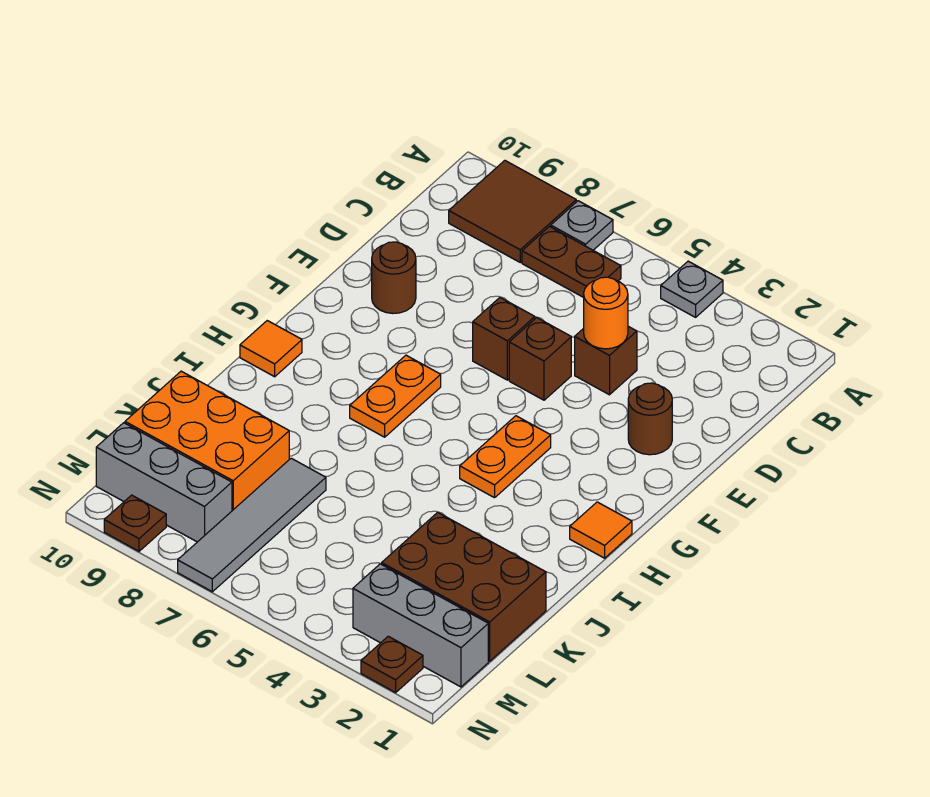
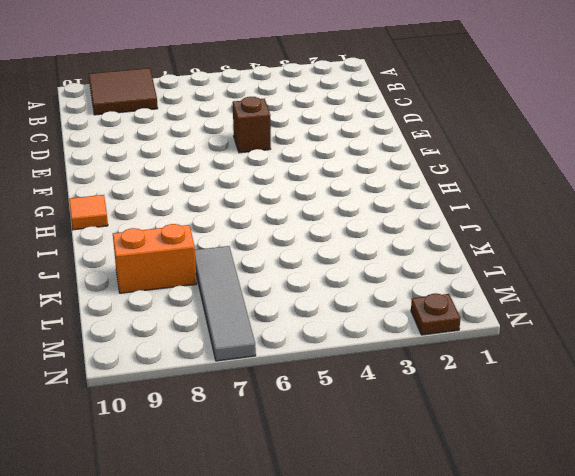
orange 1x2 brick [113,224,197,293] -> orange 2x3 brick [125,371,289,511]
none -> grey 1x1 plate [661,261,723,317]
none -> grey 1x1 plate [551,201,613,250]
none -> brown 1x2 plate [522,227,621,298]

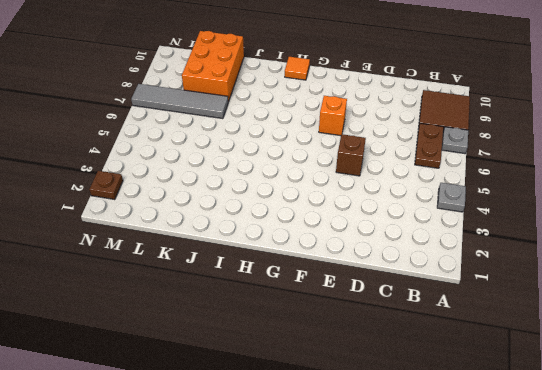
orange 1x1 brick [319,96,347,136] -> none
none -> brown 1x1 brick [575,326,637,395]
none -> brown 1x1 round brick [628,383,672,455]
none -> brown 1x1 brick [473,298,535,380]

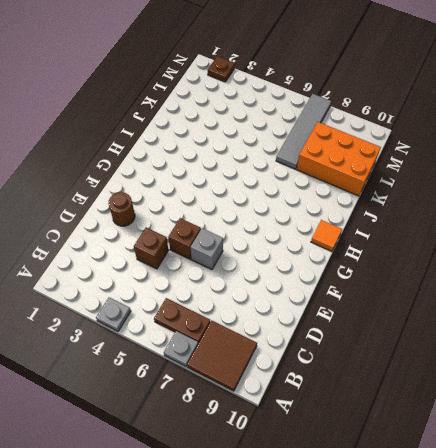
grey 1x1 brick [190,228,223,270] -> brown 1x1 brick [473,298,535,380]
none -> brown 1x1 round brick [372,242,416,313]
none -> orange 1x2 plate [460,416,551,498]
none -> orange 1x2 plate [350,355,441,437]

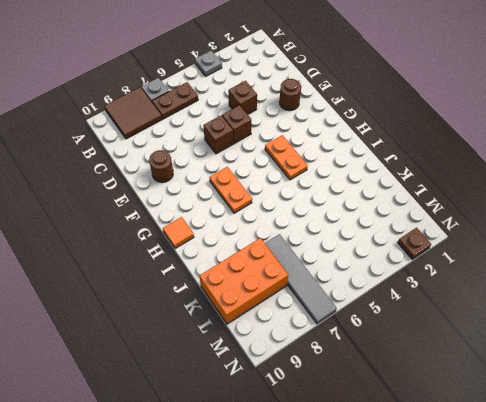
none -> orange 1x1 tile [570,502,632,558]
none -> brown 2x3 brick [382,512,546,661]
none -> grey 1x3 brick [353,564,488,687]

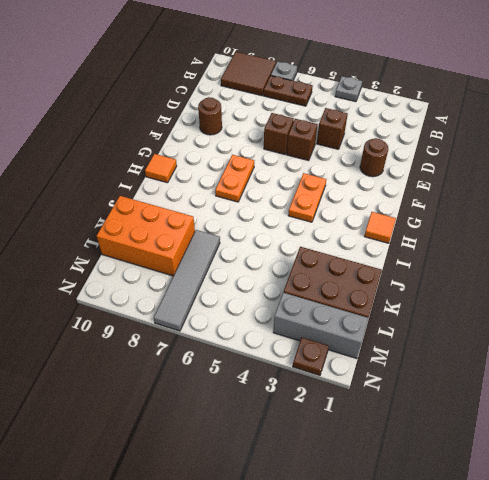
none -> grey 1x3 brick [96,423,232,542]
none -> brown 1x1 plate [104,495,166,551]
none -> orange 1x1 round brick [584,277,628,349]

